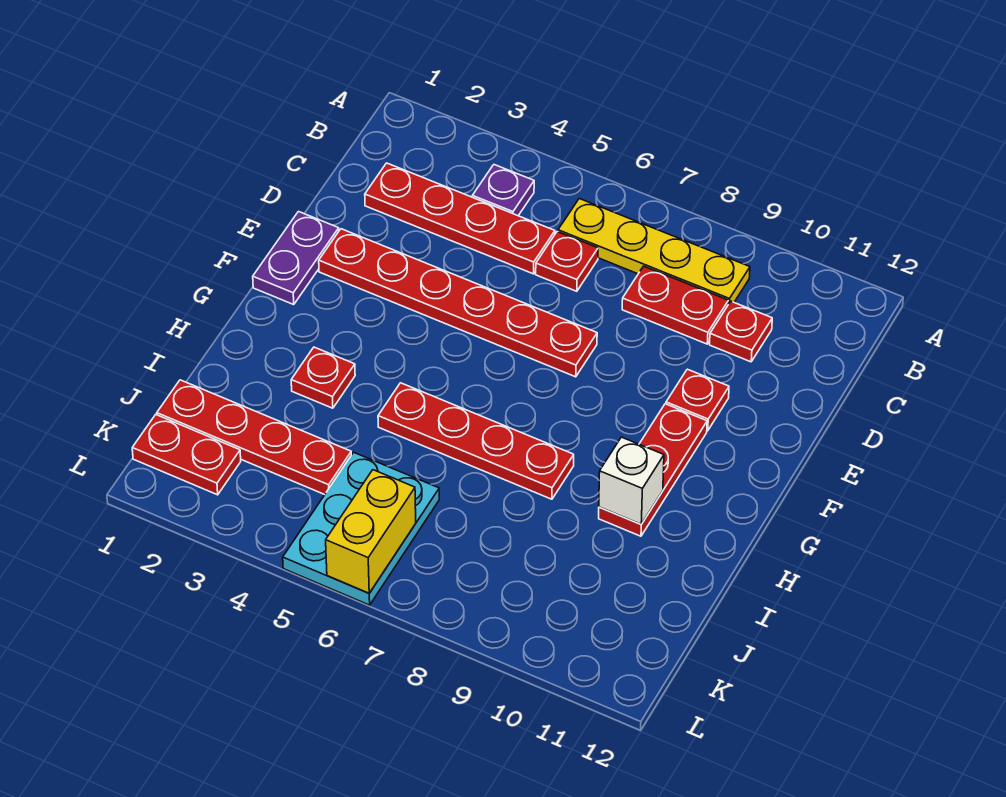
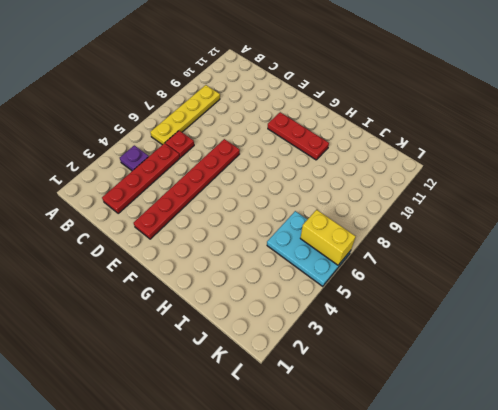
none -> red 1x2 plate [622,266,728,344]
none -> red 1x1 plate [710,301,772,362]
none -> purple 1x2 plate [253,212,339,304]

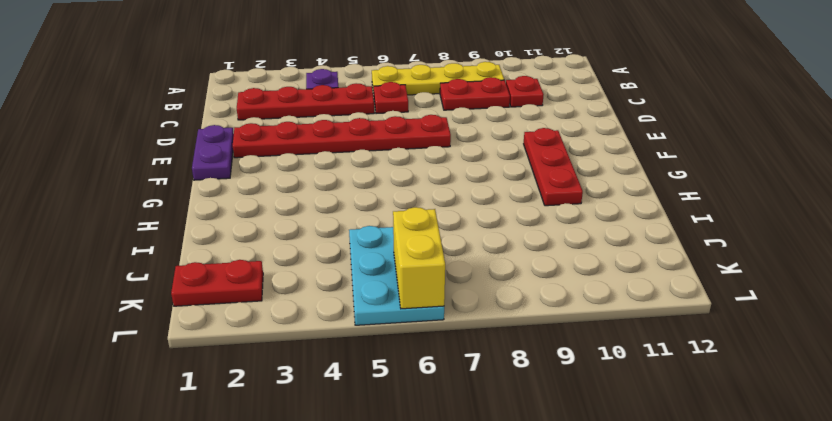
none -> red 1x1 plate [666,369,729,431]
none -> red 1x1 plate [291,347,355,408]
none -> red 1x4 plate [378,383,574,499]

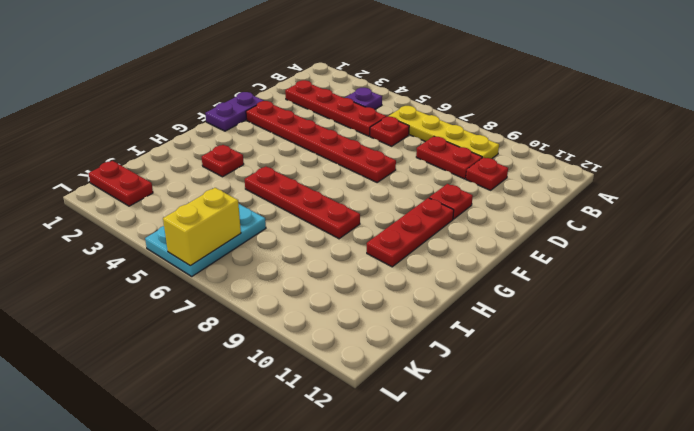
none -> red 1x4 plate [157,380,351,495]
none -> white 1x1 brick [599,437,664,524]

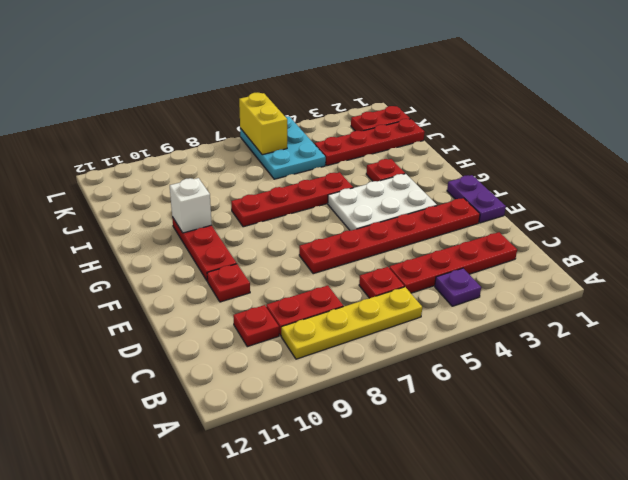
white 2x3 plate [328,174,437,231] -> none

